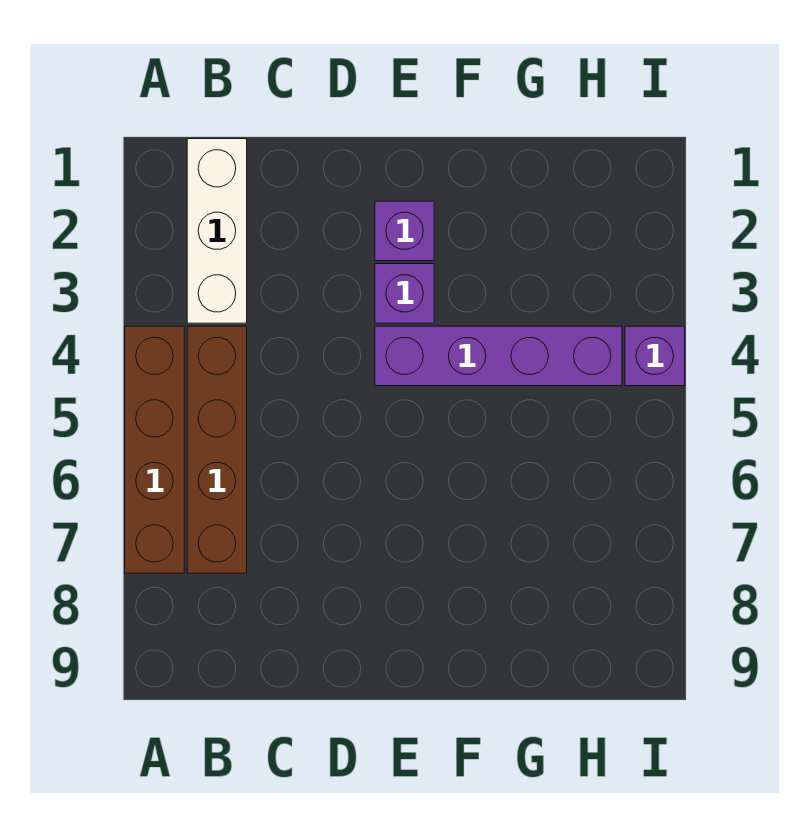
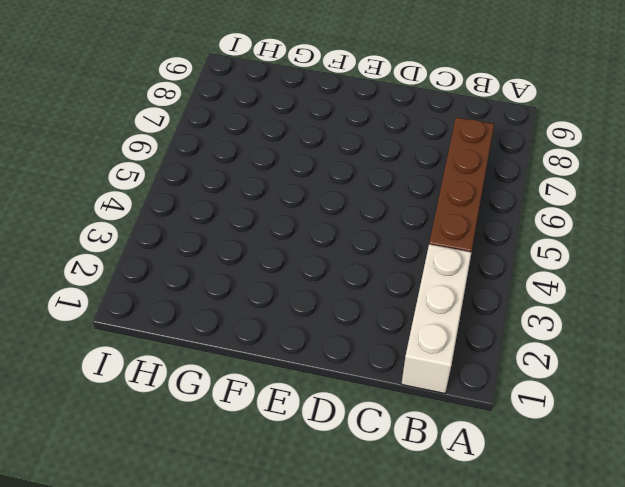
none -> brown 1x4 brick [125,326,184,573]
none -> purple 1x1 brick [375,201,434,261]

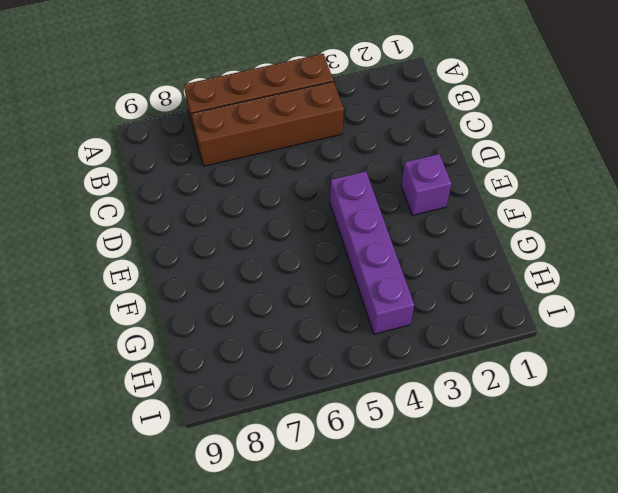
none -> white 1x3 brick [187,139,247,323]
none -> purple 1x1 brick [375,264,434,323]

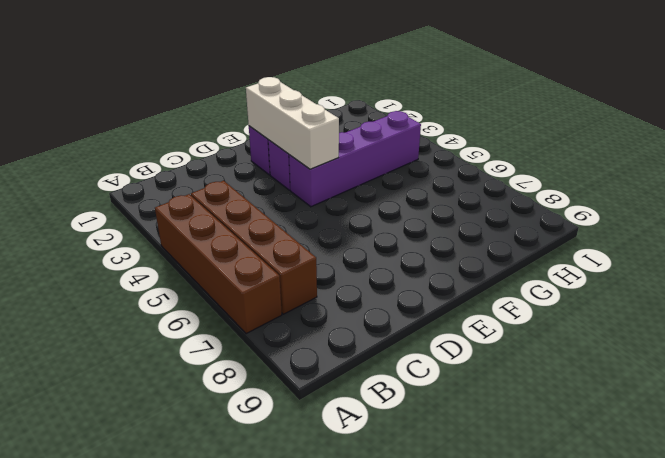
white 1x3 brick [246,77,339,169] -> white 1x3 brick moved to [187,139,247,323]
none -> purple 1x1 brick [625,326,685,386]

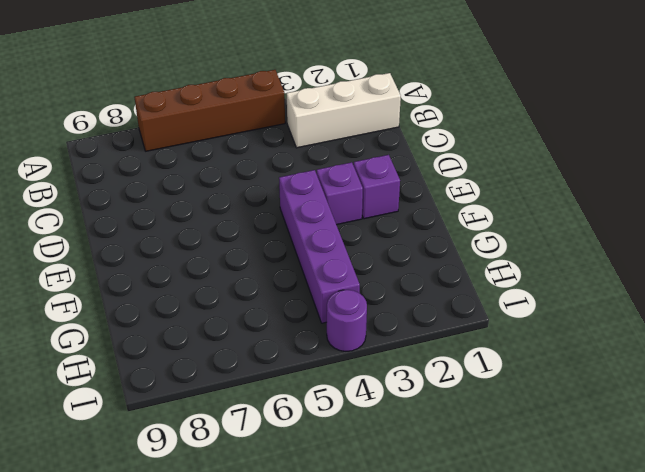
purple 1x1 round brick [327,290,367,351] -> purple 1x1 brick [625,326,685,386]
none -> brown 1x4 brick [187,326,247,573]

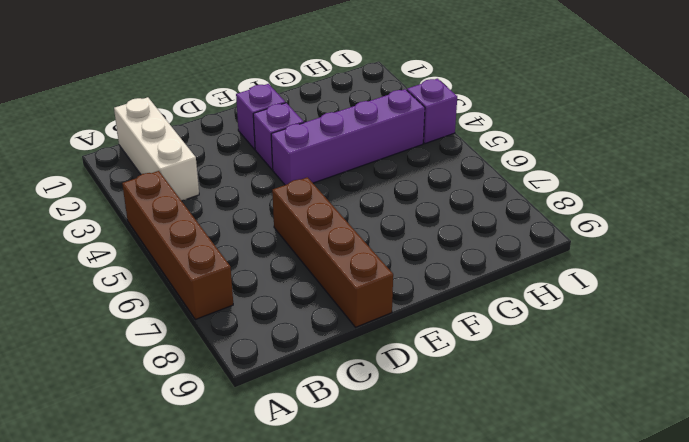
brown 1x4 brick [272,177,393,327] -> brown 1x4 brick moved to [187,326,247,573]

